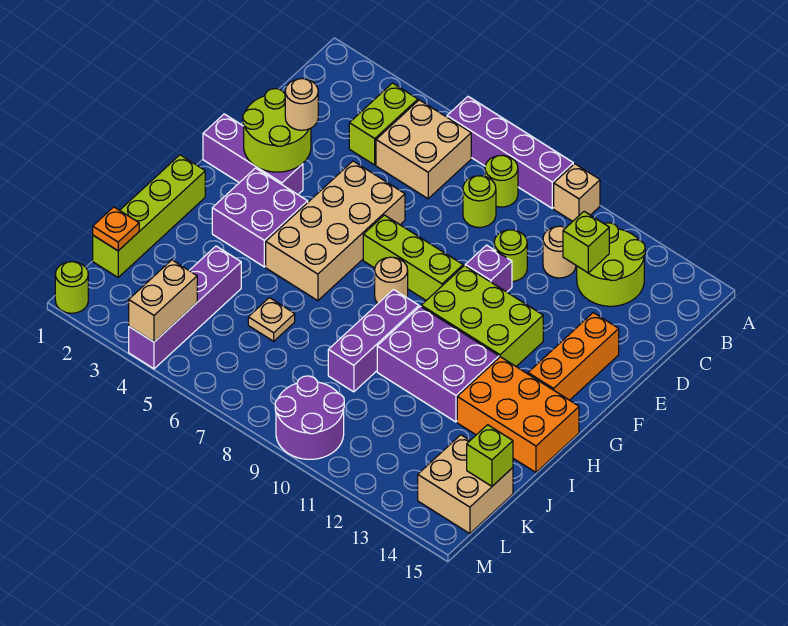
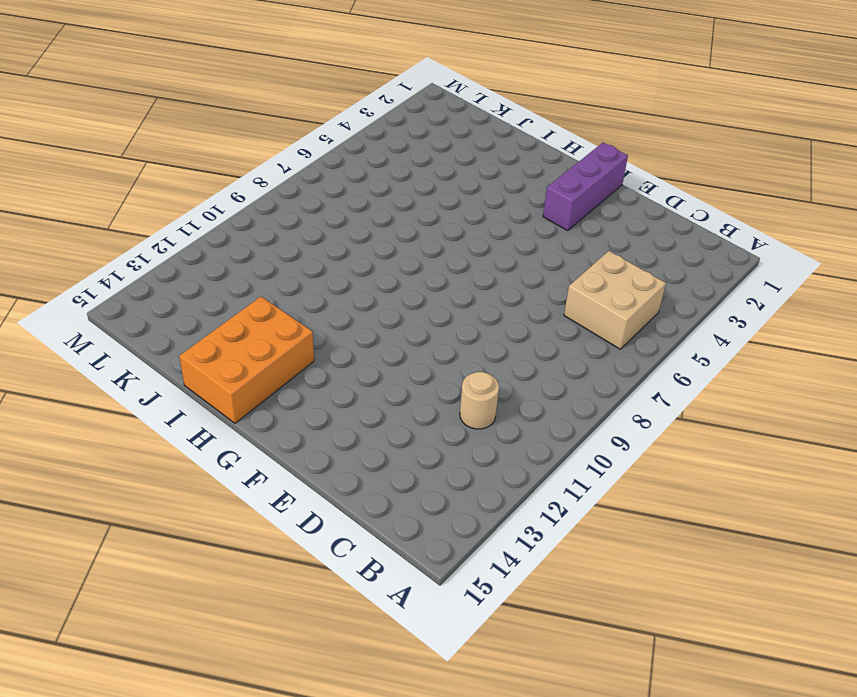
none -> purple 1x4 brick [447,97,573,208]
none -> tan 1x1 brick [554,164,600,221]
none -> lime 1x2 brick [349,83,418,165]
none -> lime 1x1 round brick [485,155,518,207]

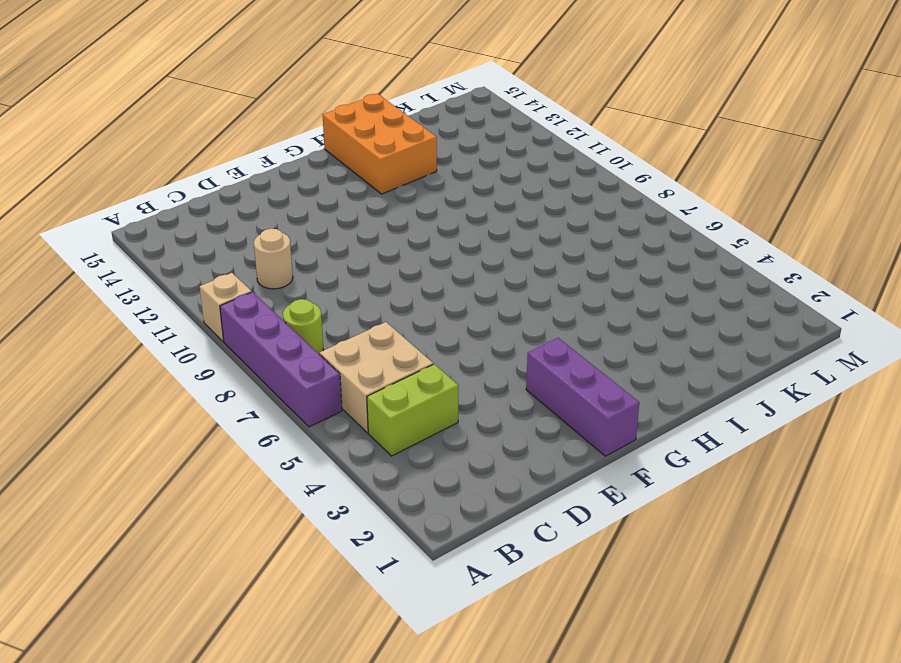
none -> lime 2x2 round brick [577,223,645,306]
none -> lime 1x1 round brick [463,176,496,227]
none -> lime 1x1 round brick [494,230,527,281]
none -> tan 2x4 brick [266,161,405,301]

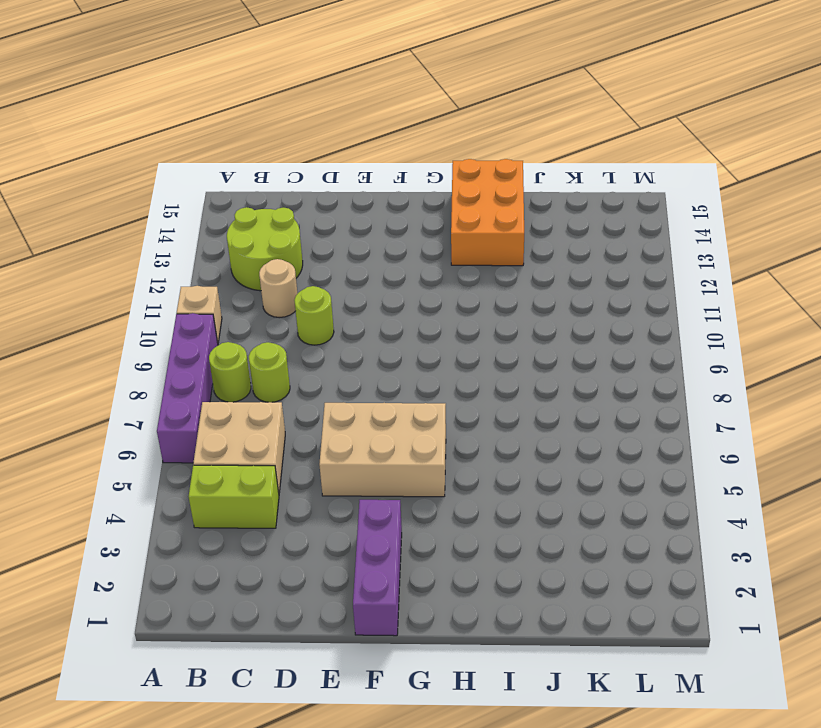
tan 2x3 brick [319,403,446,497] -> tan 2x4 brick [266,161,405,301]
none -> purple 1x1 brick [465,245,512,292]
none -> orange 1x3 brick [528,313,619,400]
none -> lime 1x3 brick [363,215,463,300]
none -> lime 2x3 brick [421,266,543,366]

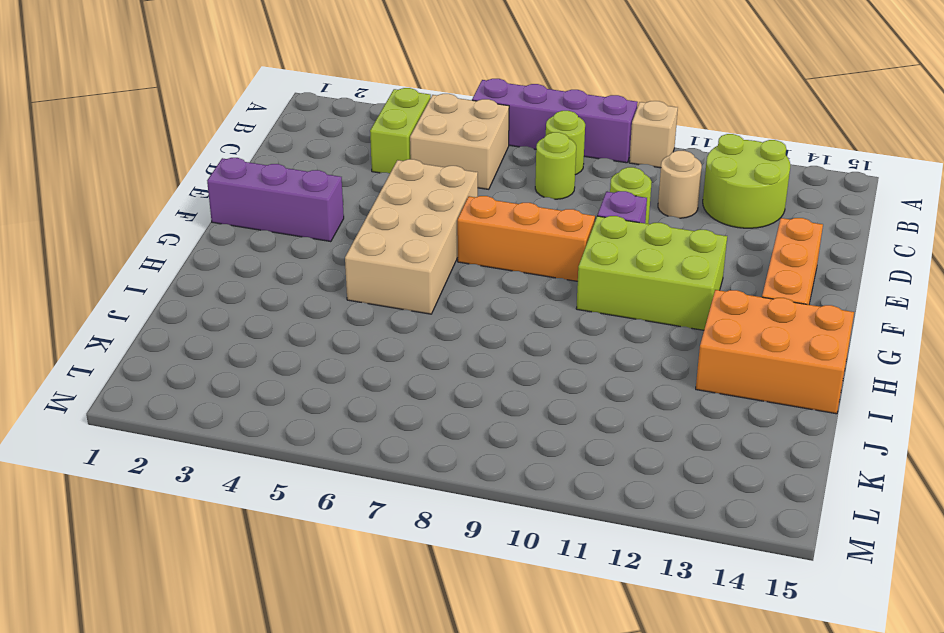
orange 1x3 brick [457,196,595,281] -> lime 1x3 brick [363,215,463,300]
none -> purple 2x2 brick [212,168,308,267]
none -> tan 1x1 round brick [375,257,408,303]
none -> lime 1x4 brick [93,155,205,277]
none -> purple 1x3 brick [328,290,419,392]

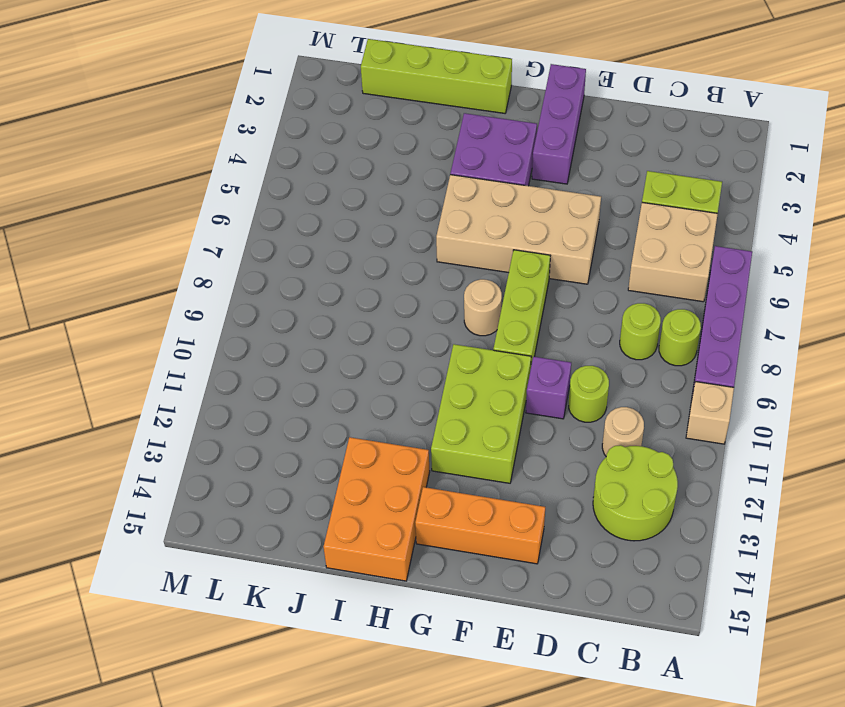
none -> purple 1x3 brick [328,290,419,392]
none -> purple 2x3 brick [377,306,499,422]
none -> purple 1x4 brick [129,246,241,369]
none -> tan 1x1 plate [248,298,295,341]

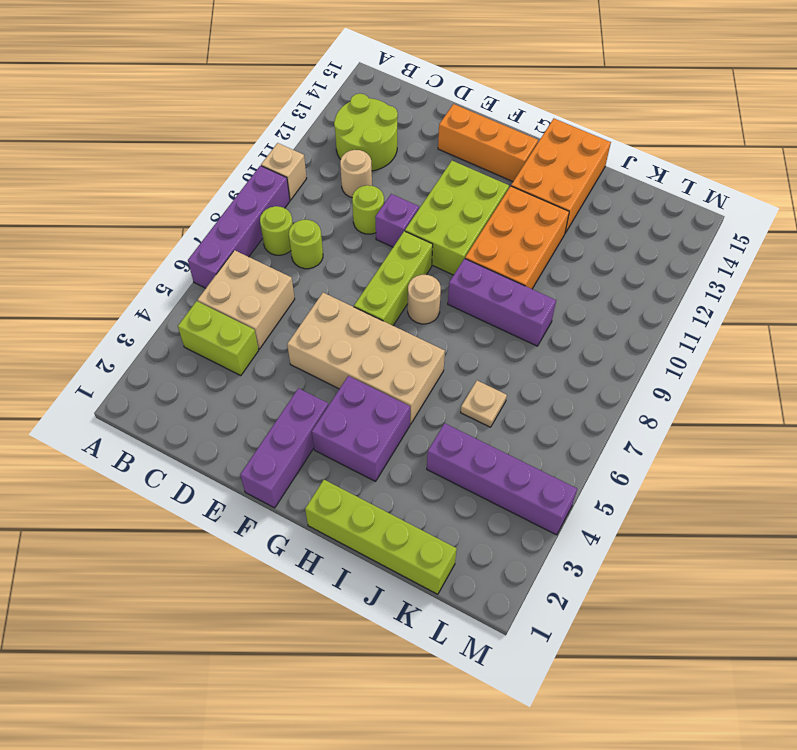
orange 2x3 brick [465,186,569,289] -> purple 2x3 brick [377,306,499,422]
none -> tan 2x2 brick [418,435,513,534]
none -> purple 2x2 round brick [275,376,344,459]
none -> lime 1x1 round brick [55,262,88,313]
none -> lime 1x1 brick [563,211,609,273]

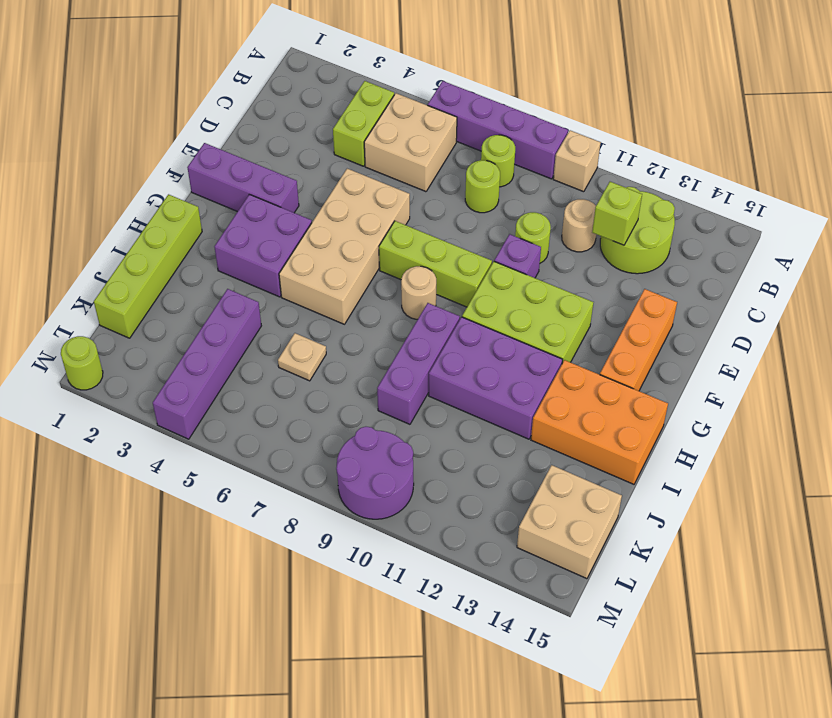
none -> lime 2x2 round brick [243,89,311,172]
none -> orange 1x1 plate [93,207,139,251]
none -> lime 1x1 brick [467,425,513,486]
none -> tan 1x2 brick [129,260,197,342]

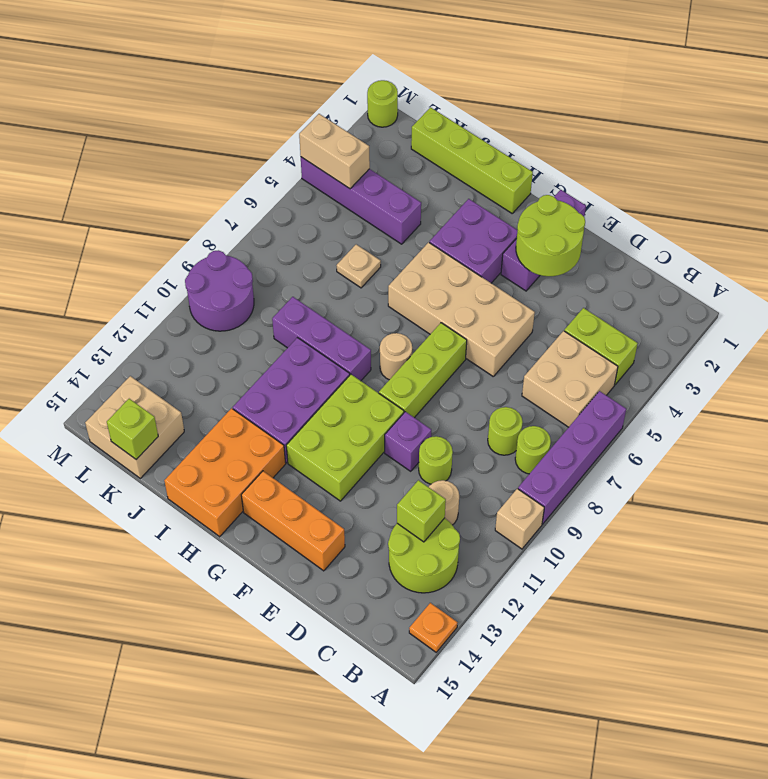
orange 1x1 plate [409,603,457,652] -> orange 1x1 plate moved to [93,207,139,251]
none -> tan 1x1 round brick [285,79,318,130]

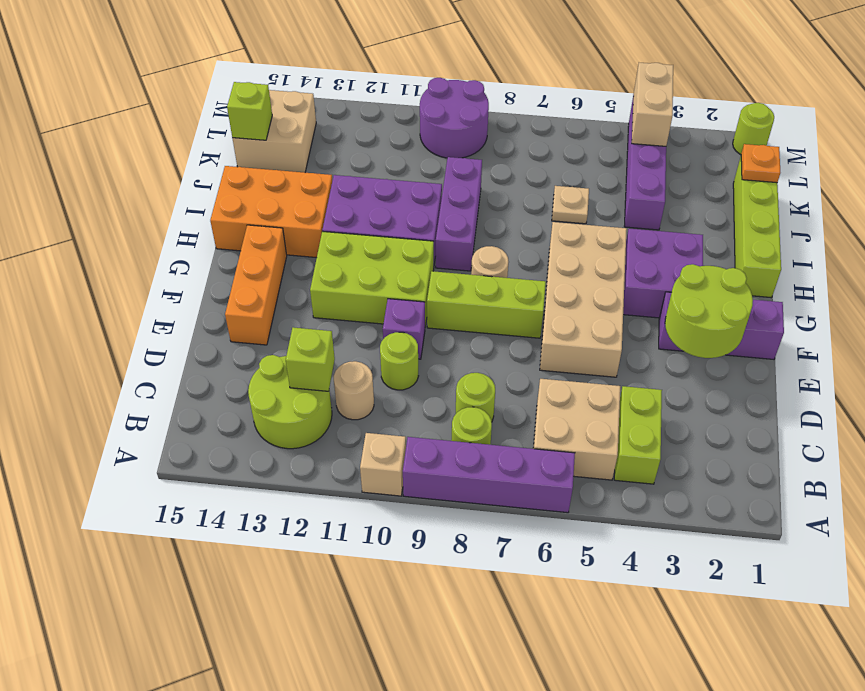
none -> tan 1x1 round brick [285,79,318,130]

